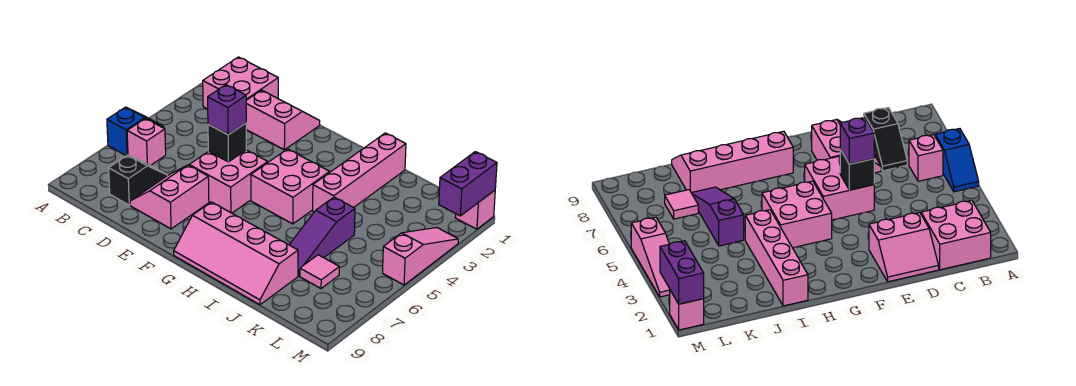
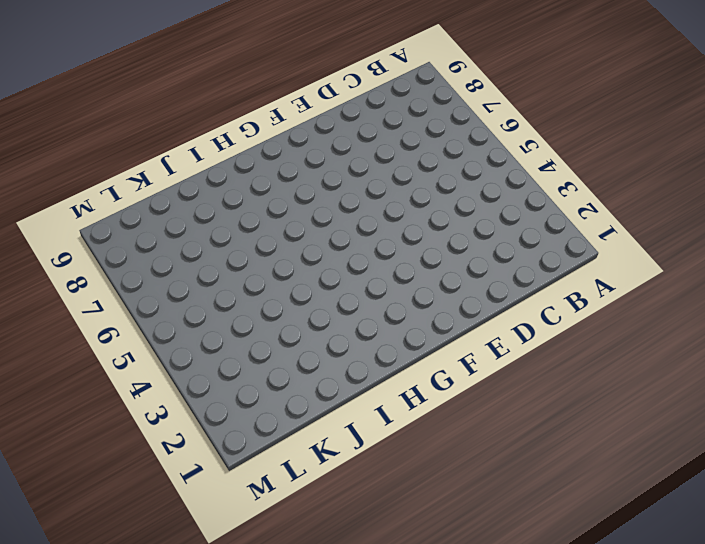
none -> blue 1x2 slope [107,107,164,156]
none -> pink 2x2 brick [203,57,278,109]
none -> pink 1x1 brick [127,119,166,166]

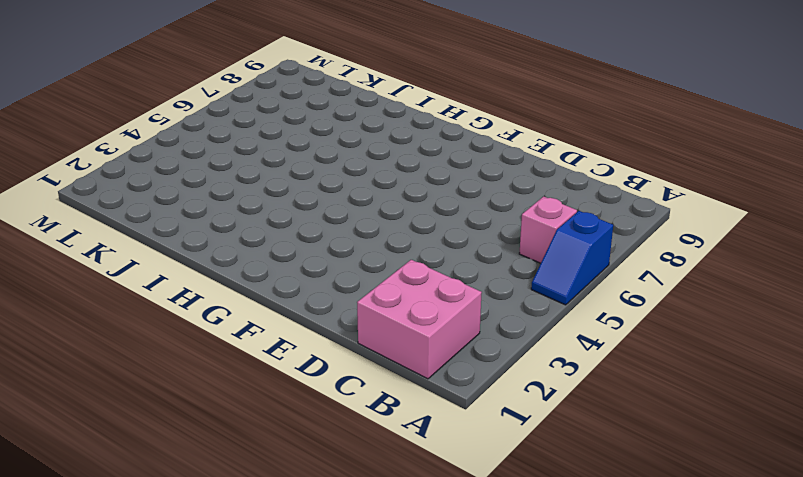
none -> black 1x2 slope [109,155,167,205]
none -> pink 2x2 slope [246,90,320,150]
none -> pink 2x2 slope [130,165,209,229]

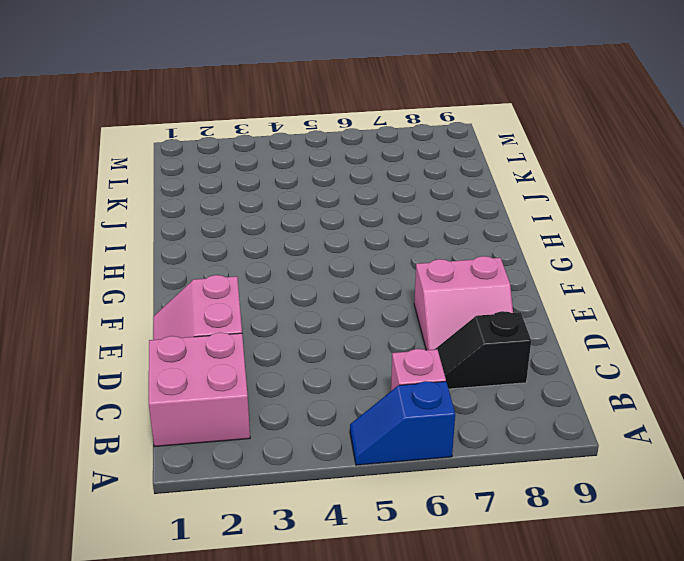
none -> pink 2x2 brick [189,150,268,213]
none -> pink 2x2 brick [251,149,330,224]
none -> pink 2x4 slope [174,202,298,305]

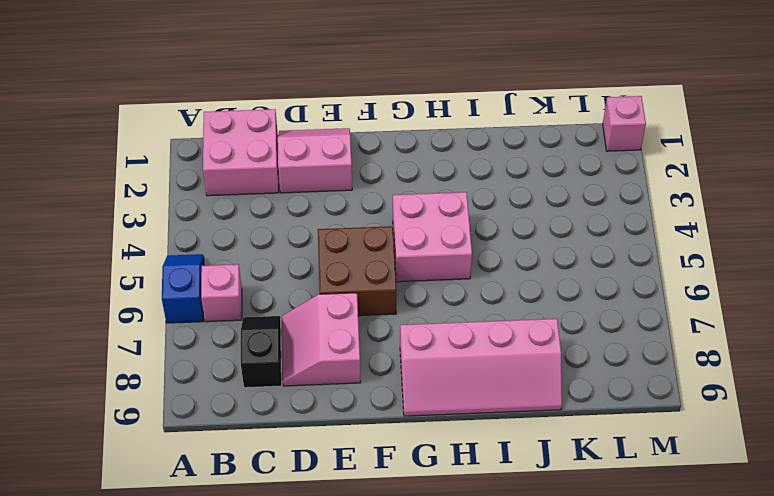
brown 2x2 brick [318,226,396,316] -> pink 2x2 brick [189,150,268,213]
none -> pink 1x4 brick [313,133,406,212]
none -> purple 1x3 slope [289,197,355,276]
none -> pink 1x1 tile [300,255,339,288]

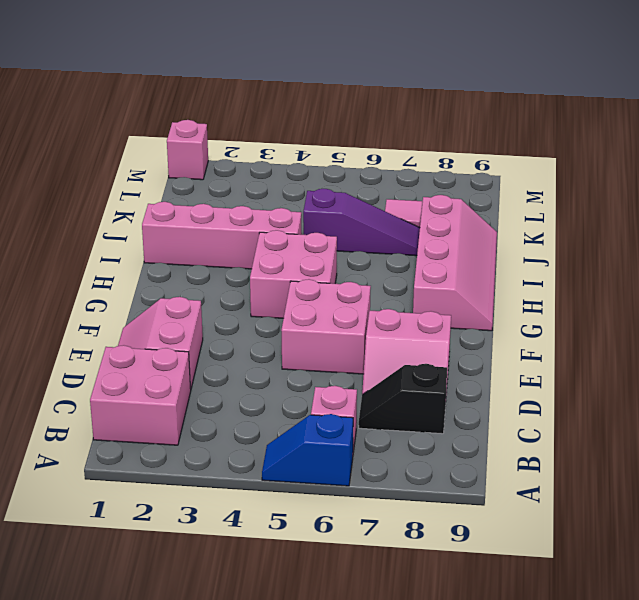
none -> pink 1x3 slope [383,227,458,285]
none -> black 1x1 brick [208,123,246,162]
none -> purple 1x2 brick [439,152,497,216]

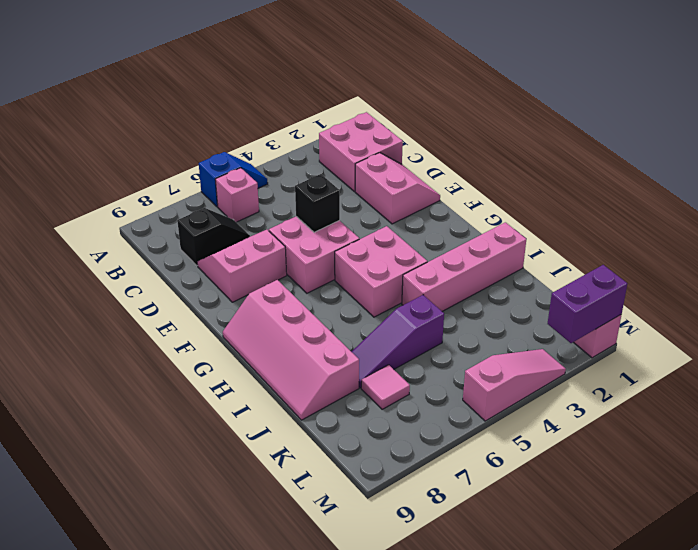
none -> purple 1x1 brick [208,85,246,135]

